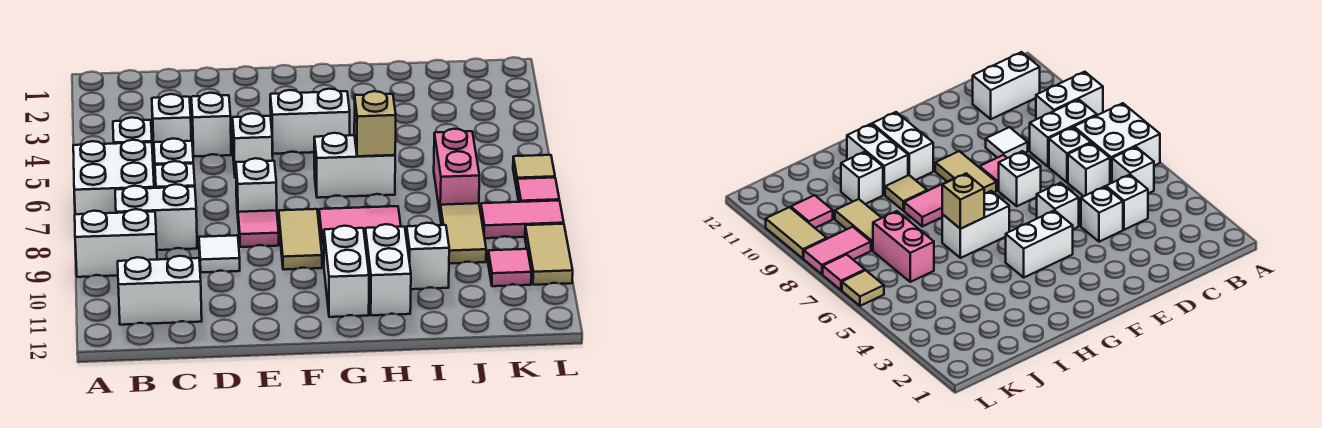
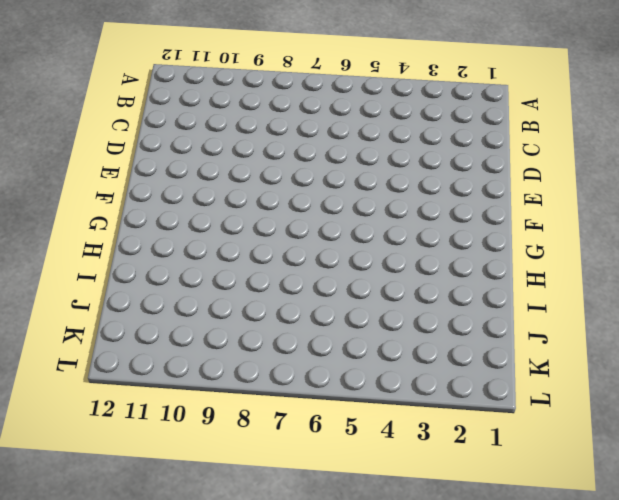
none -> white 2x2 brick [73,140,154,214]
none -> white 1x2 brick [75,209,157,277]
none -> white 1x1 brick [113,118,152,144]

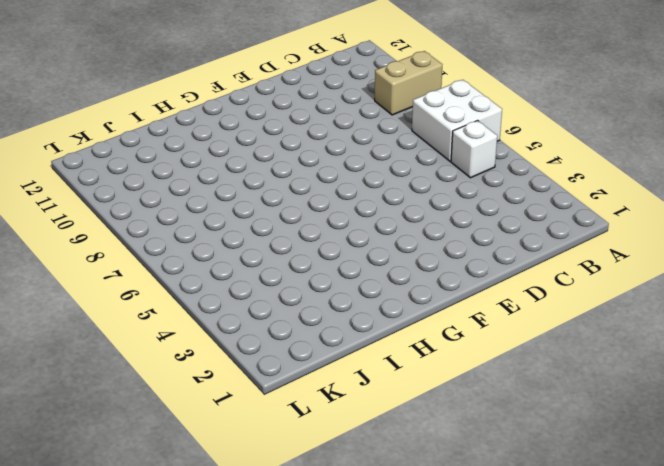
tan 1x2 brick [375,51,442,115] -> white 1x2 brick [75,209,157,277]
none -> white 1x2 brick [115,184,197,250]
none -> white 1x2 brick [118,256,202,325]
none -> white 1x1 brick [152,94,191,149]

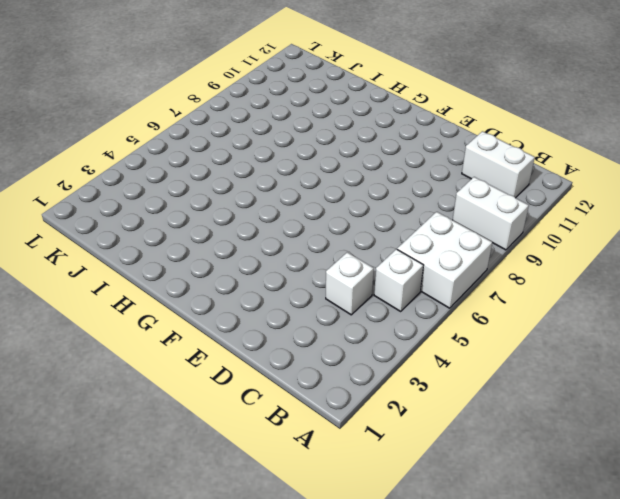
none -> white 1x2 brick [115,184,197,250]
none -> white 1x1 brick [154,139,193,188]
none -> white 1x1 brick [155,161,195,188]

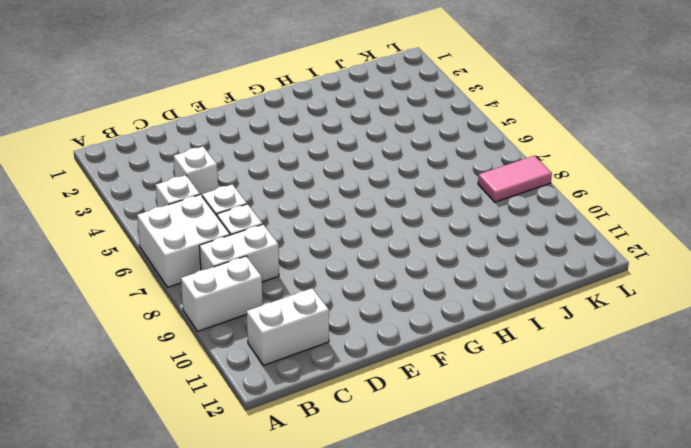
none -> white 1x1 brick [191,93,231,157]
none -> white 1x1 tile [199,235,240,273]
none -> white 1x1 brick [233,113,273,178]

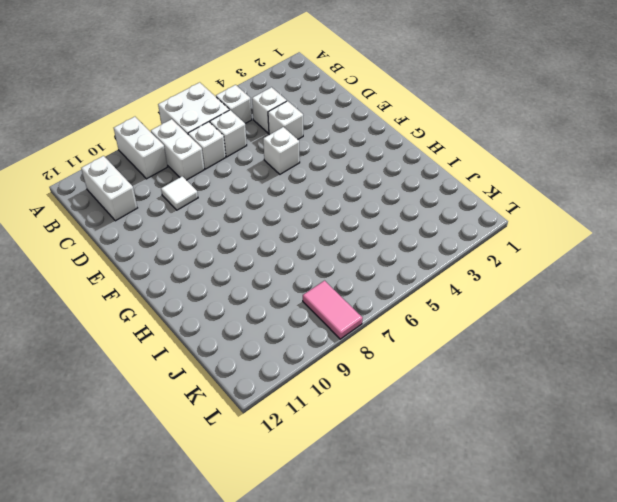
none -> white 1x1 brick [236,158,277,214]
none -> pink 1x1 tile [238,210,279,247]
none -> white 1x2 brick [270,89,350,154]

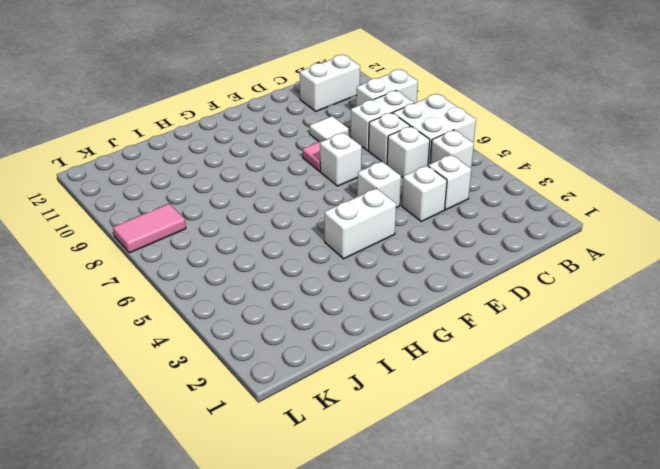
none -> tan 1x2 tile [279,209,322,270]
none -> white 1x2 brick [314,133,395,198]
none -> pink 1x2 tile [319,206,401,244]

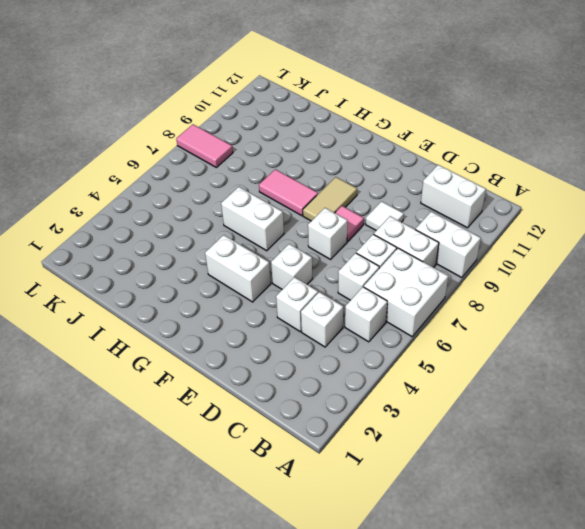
none -> white 1x2 brick [324,226,369,317]
none -> tan 1x1 tile [885,175,927,211]
none -> white 1x2 brick [365,224,411,315]

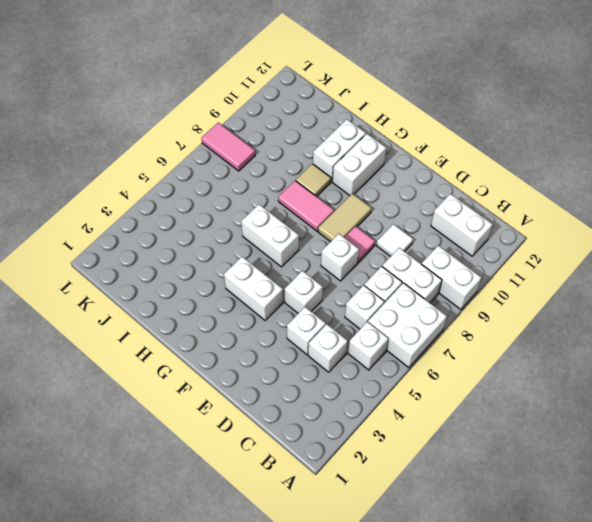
none -> white 1x1 brick [407,223,449,289]
none -> pink 1x2 brick [434,129,479,212]
none -> tan 1x2 tile [440,203,486,264]

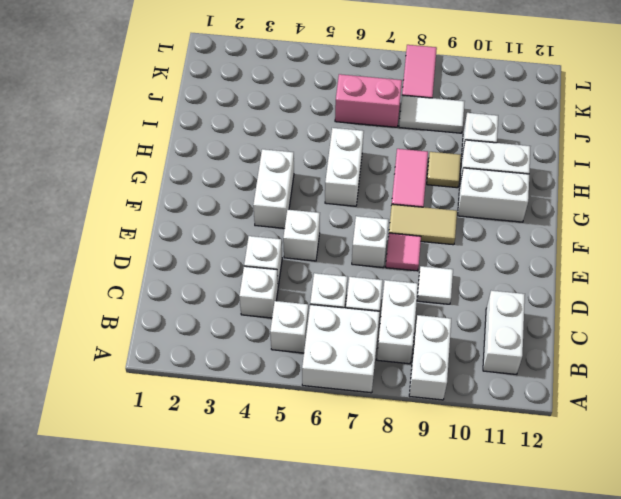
white 1x2 tile [399,95,465,133] -> tan 1x2 tile [440,203,486,264]
none -> pink 1x1 tile [488,249,531,286]
none -> tan 1x1 tile [513,155,555,189]
none -> pink 1x1 tile [517,178,559,202]

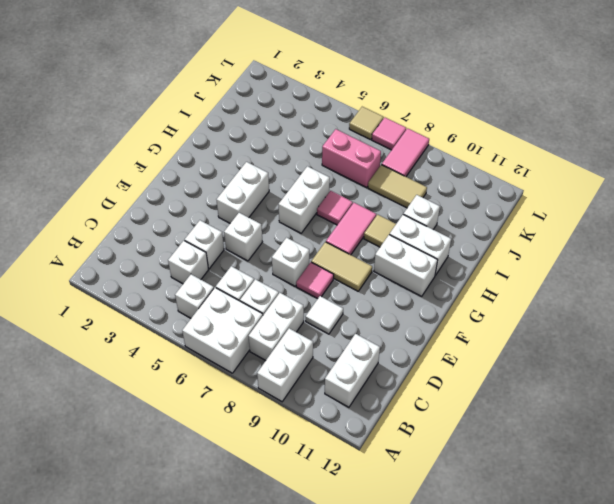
pink 1x1 tile [317,191,353,225] -> pink 1x1 tile moved to [488,249,531,286]
none -> tan 1x2 tile [525,224,573,285]
none -> tan 1x1 brick [354,91,396,156]

